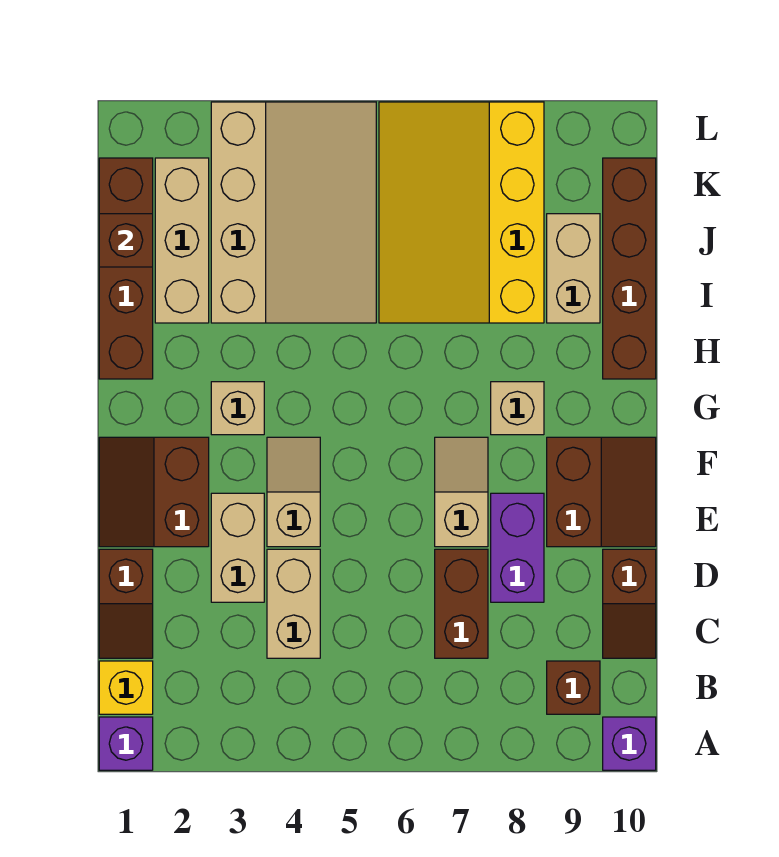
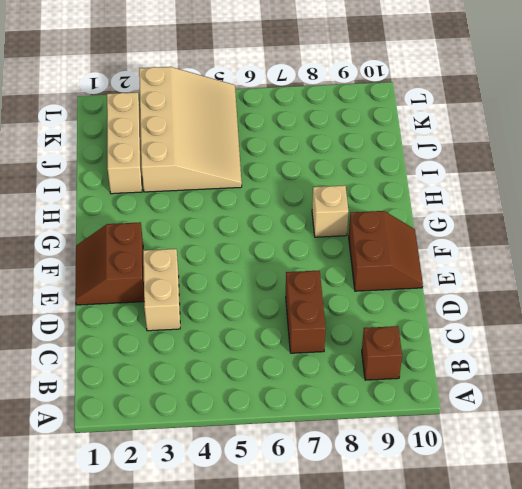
none -> purple 1x1 brick [99,717,153,770]
none -> purple 1x1 brick [603,717,656,770]
none -> yellow 1x1 brick [99,661,153,714]

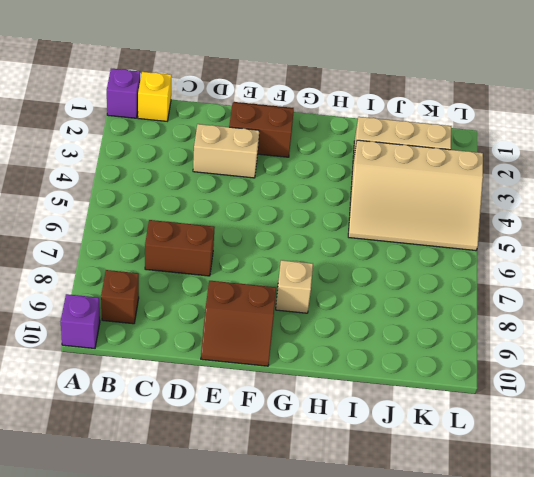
none -> brown 1x2 slope [99,549,153,658]
none -> tan 1x2 brick [267,549,320,658]
none -> brown 1x2 slope [603,549,656,658]

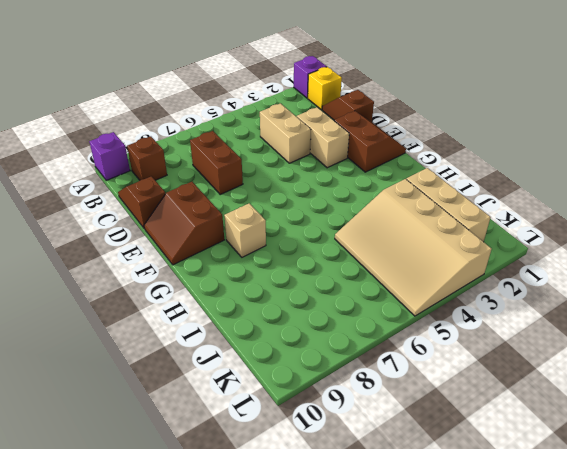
none -> purple 1x2 brick [491,493,544,602]
none -> tan 1x2 slope [267,437,320,547]
none -> tan 1x2 slope [435,437,488,547]

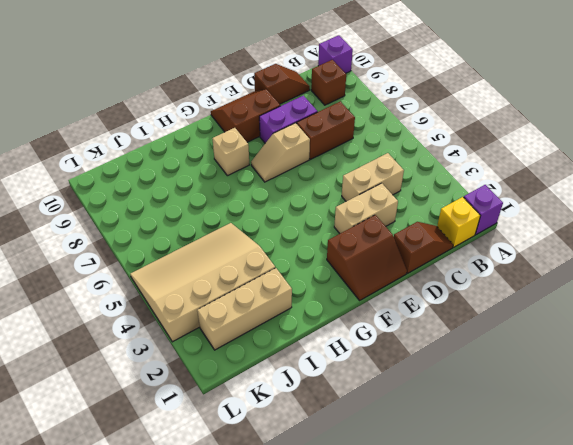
none -> tan 1x2 slope [267,437,320,547]
none -> tan 1x1 brick [211,382,264,435]
none -> brown 1x4 brick [99,158,153,379]

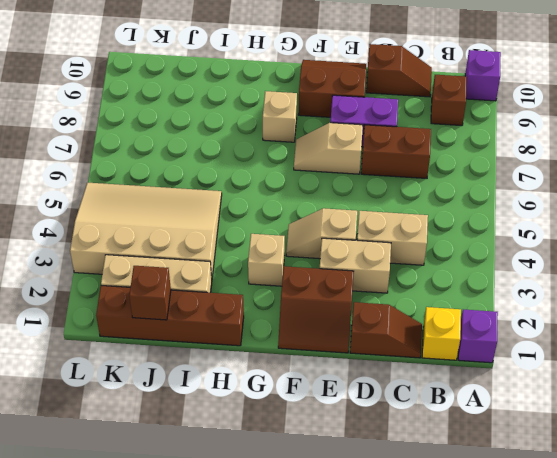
none -> brown 1x4 brick [603,158,656,379]
none -> yellow 3x4 slope [379,102,544,323]
none -> tan 1x2 brick [547,214,600,323]

